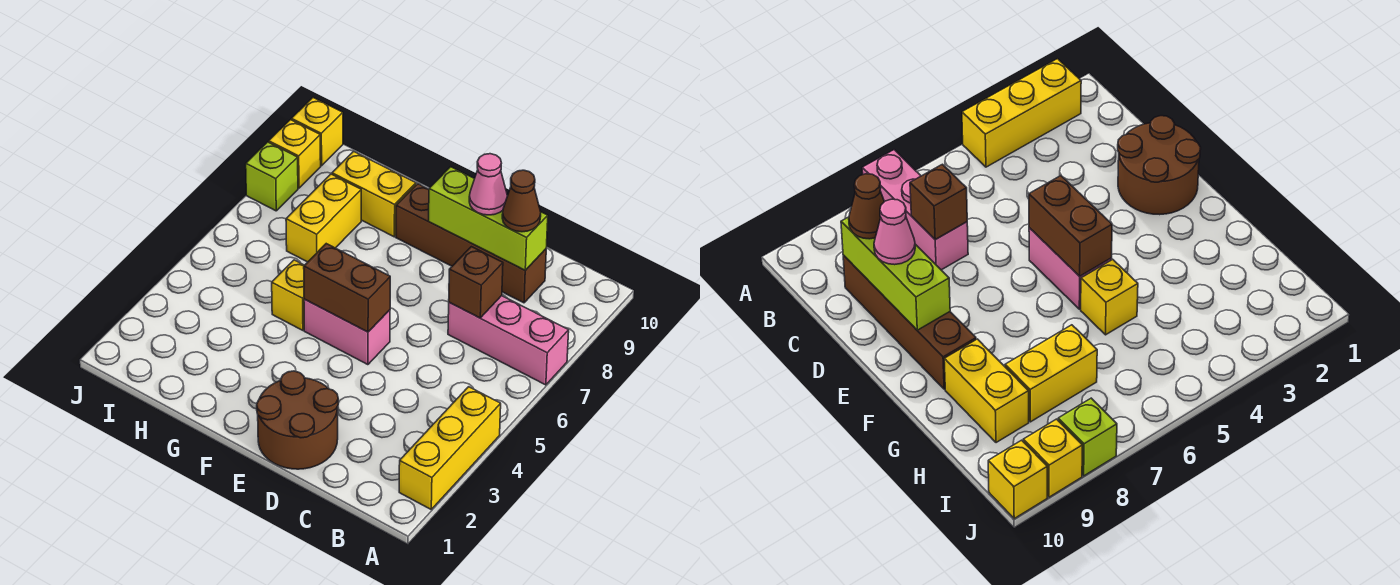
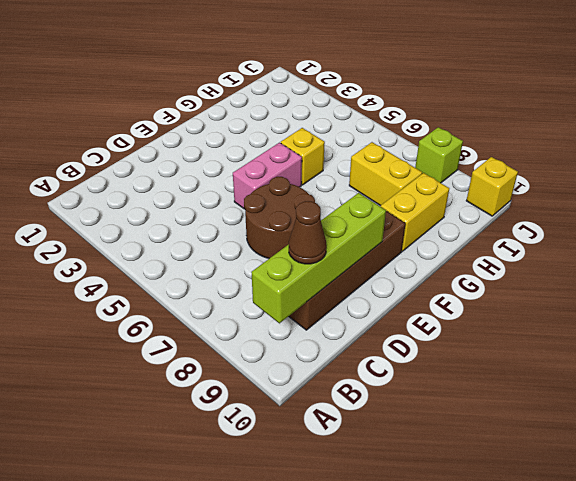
lime 1x4 brick [251,193,386,323] -> lime 1x3 brick [429,167,548,270]
brown 2x2 round brick [244,177,315,258] -> brown 2x2 round brick moved to [257,371,338,469]
none -> yellow 1x3 brick [399,387,501,509]
none -> pink 1x3 brick [448,296,569,385]
none -> yellow 1x1 brick [269,120,321,188]

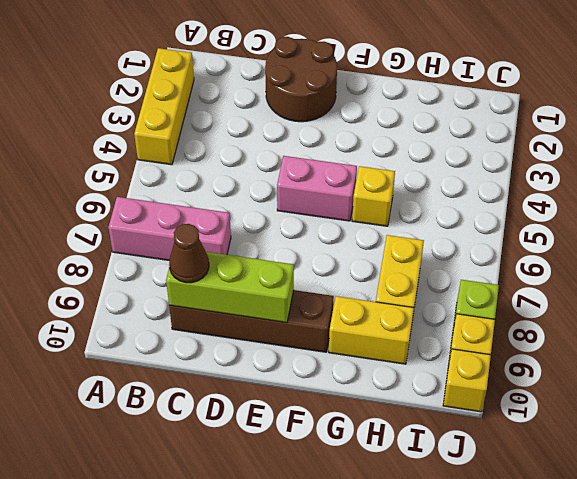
none -> brown 1x1 brick [449,247,503,318]
none -> brown 1x2 brick [304,244,390,332]
none -> pink 1x1 cone [469,154,507,215]

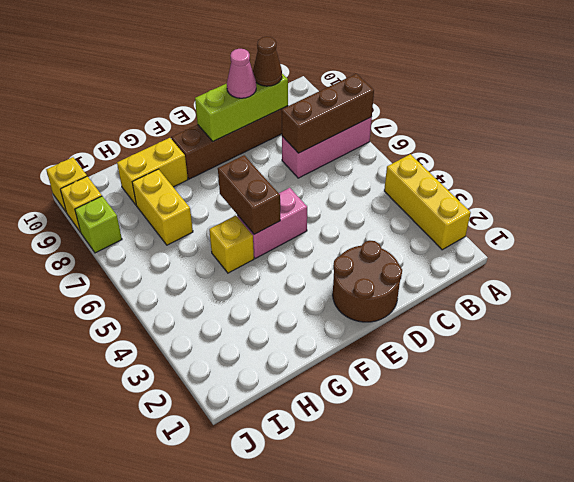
brown 1x3 brick [282,74,374,153] -> brown 1x1 brick [449,247,503,318]
brown 1x2 brick [218,155,280,234] -> brown 1x2 brick turned to [304,244,390,332]

